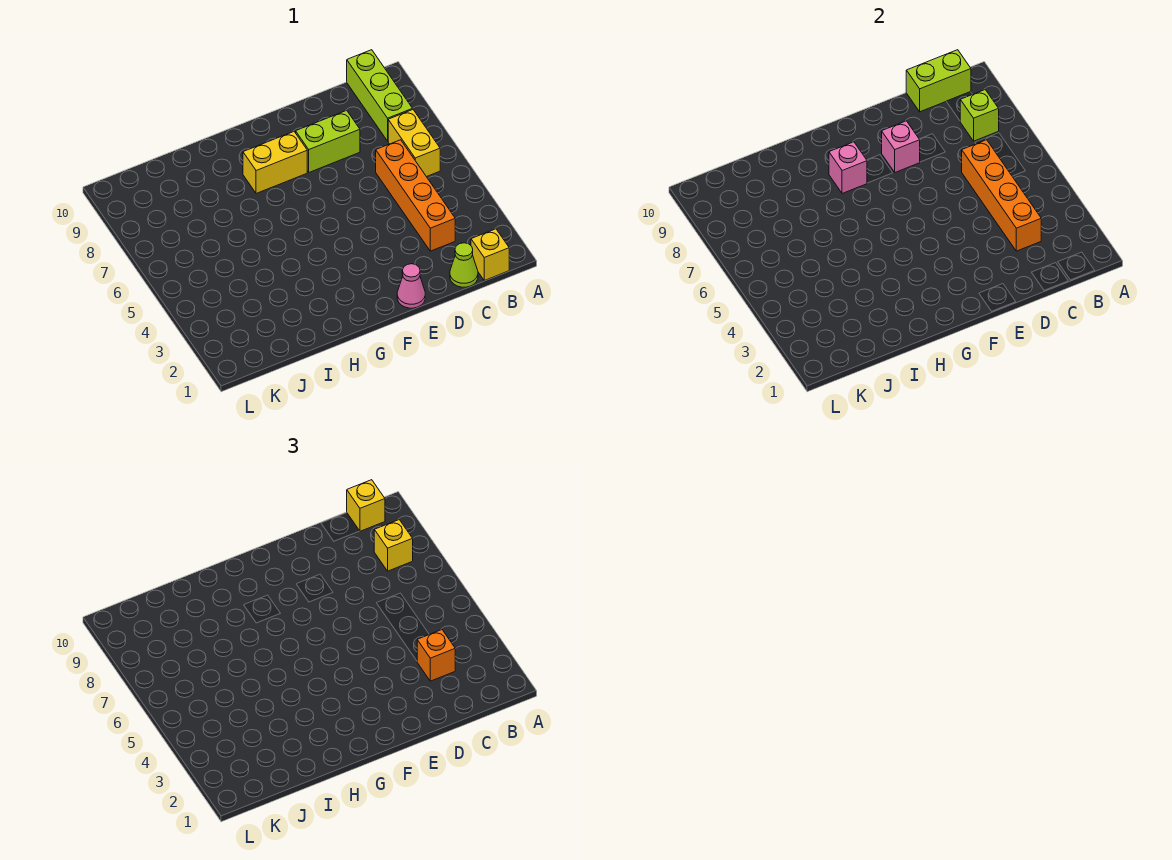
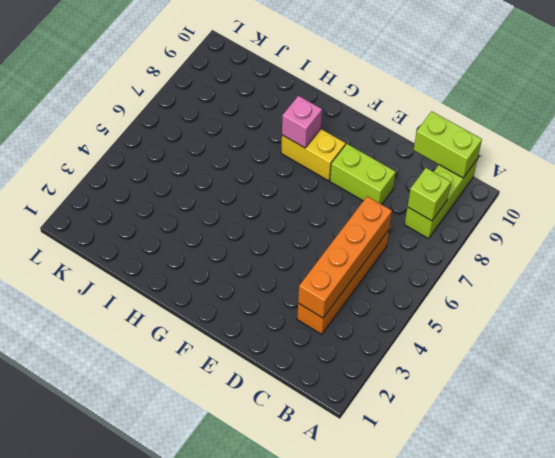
none -> yellow 1x1 brick [471,229,509,280]
none -> yellow 1x2 brick [388,110,440,177]
none -> lime 1x1 cone [450,243,478,287]

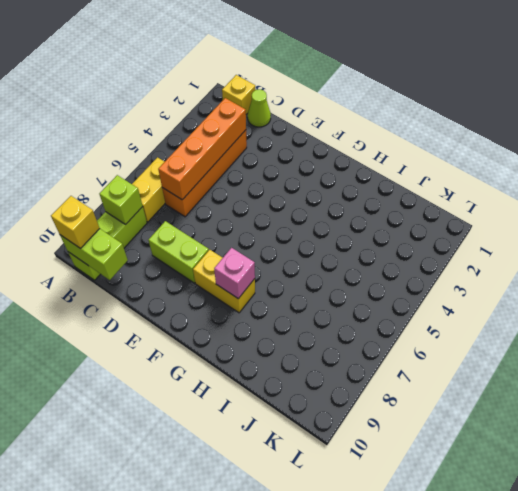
none -> pink 1x1 cone [397,264,425,308]
none -> pink 1x1 brick [882,121,920,172]
none -> yellow 1x1 brick [374,520,413,571]

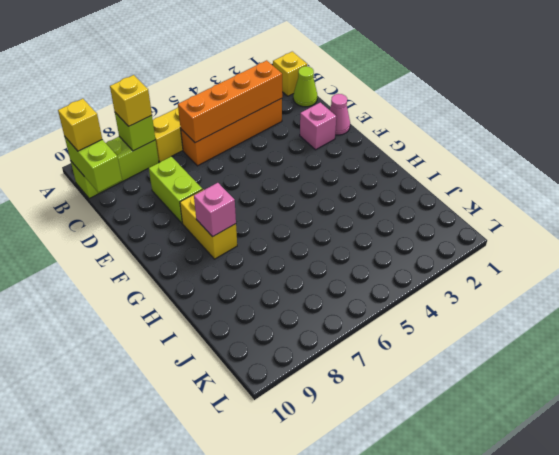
pink 1x1 brick [300,103,336,150] -> pink 1x1 brick moved to [882,121,920,172]
none -> orange 1x1 brick [417,630,455,681]

